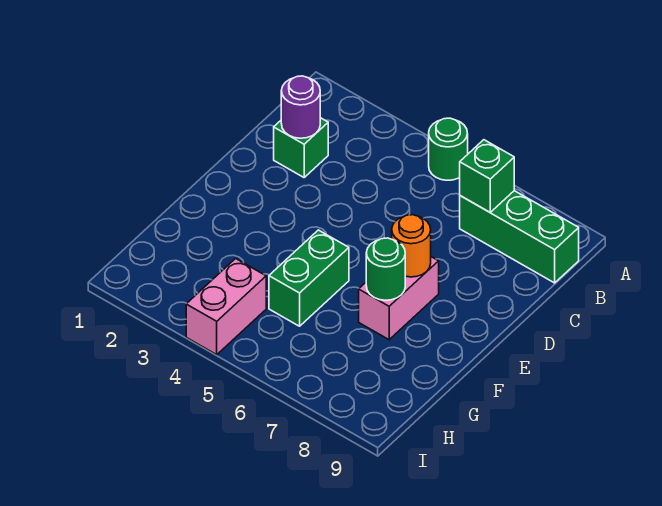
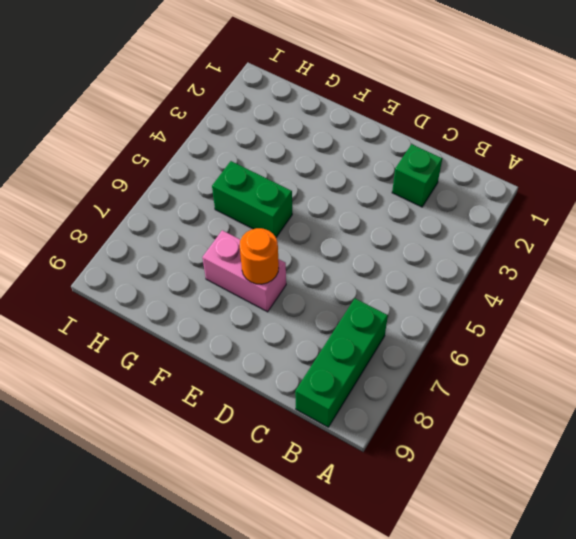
none -> green 1x1 round brick [429,118,468,180]
none -> pink 1x2 brick [186,259,266,355]

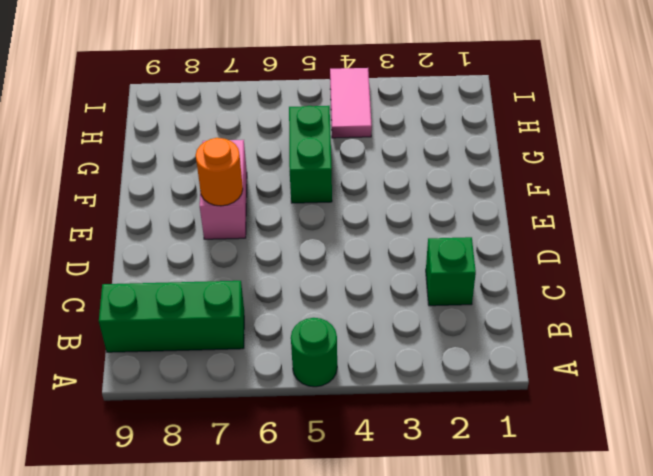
pink 1x2 tile [330,68,372,138] -> pink 1x2 brick [186,259,266,355]
none -> green 1x1 brick [460,140,514,212]
none -> purple 1x1 round brick [281,76,320,138]

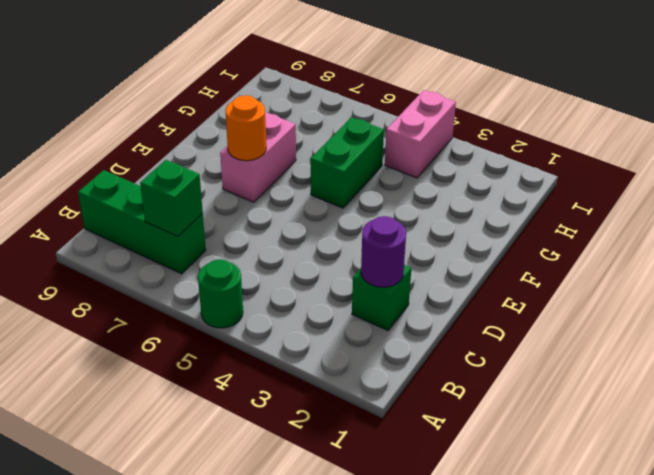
none -> green 1x1 round brick [366,238,405,300]

